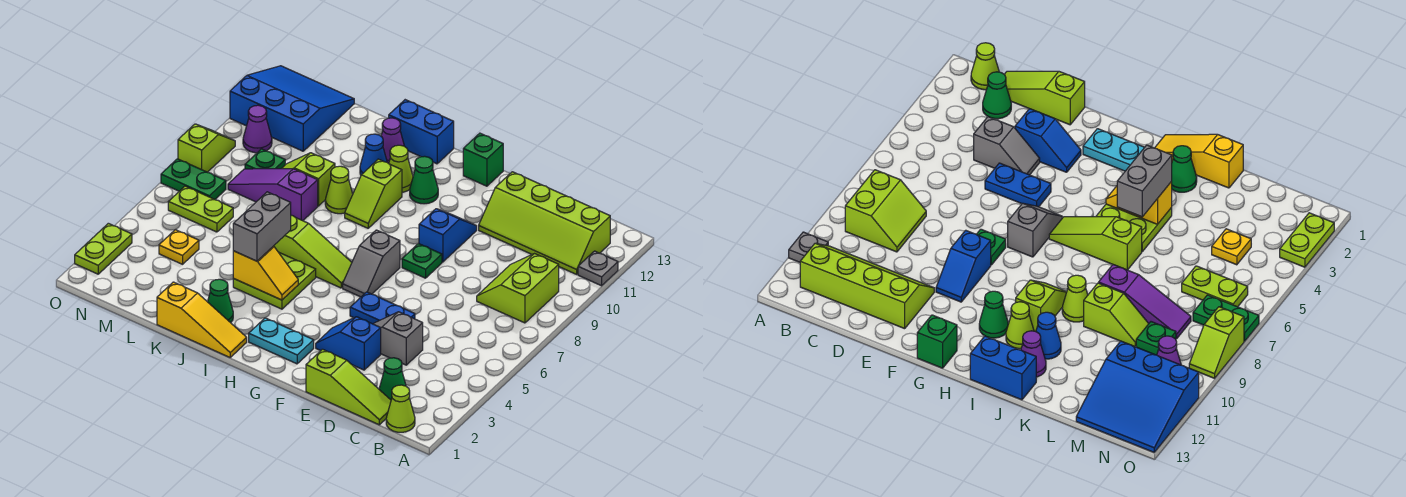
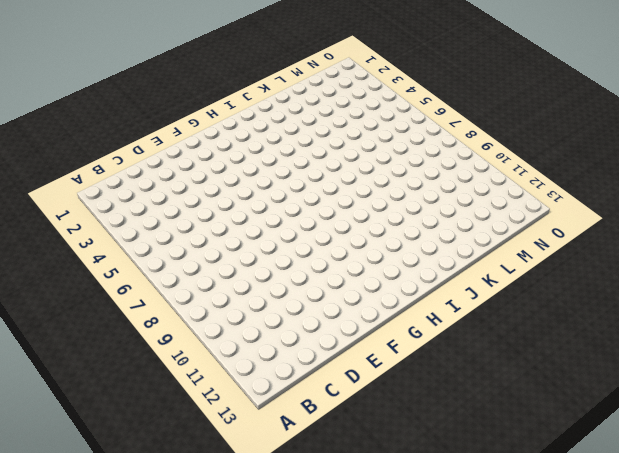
none -> grey 1x1 plate [578,251,618,286]
none -> lime 1x1 cone [386,385,415,432]
none -> lime 2x2 slope [477,254,559,323]
none -> lime 2x4 slope [479,172,610,274]

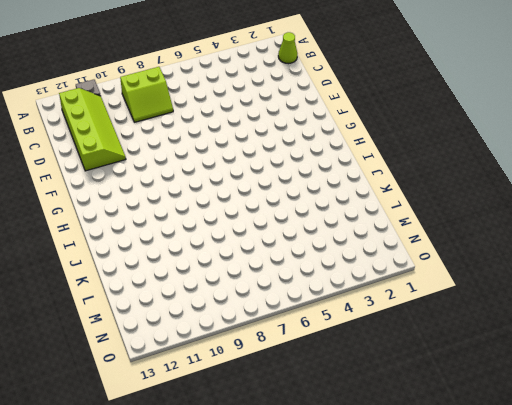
none -> lime 1x3 slope [306,349,391,425]
none -> green 1x1 cone [379,358,406,400]
none -> grey 1x2 slope [374,312,423,365]
none -> blue 1x2 slope [316,317,381,370]

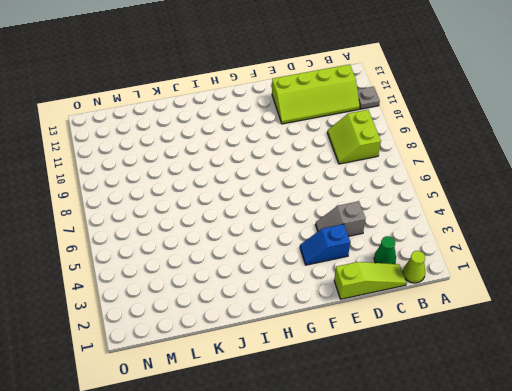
none -> blue 1x2 plate [350,292,415,324]
none -> green 1x1 plate [402,243,442,278]
none -> blue 1x2 slope [419,209,477,262]
none -> cyan 1x2 plate [249,318,314,364]

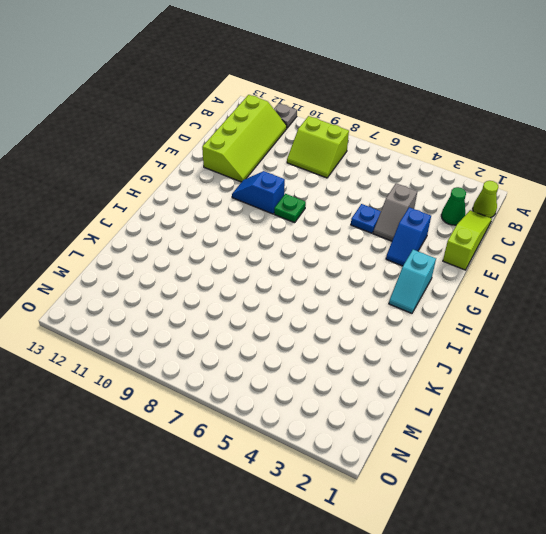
blue 1x1 plate [351,204,381,233] -> blue 1x2 plate [350,292,415,324]
cyan 1x2 slope [389,250,436,313] -> cyan 1x2 plate [249,318,314,364]
none -> grey 1x2 slope [343,230,400,297]
none -> green 1x1 brick [463,133,503,186]
none -> lime 1x3 slope [274,215,352,288]
none -> green 1x1 cone [410,156,438,204]

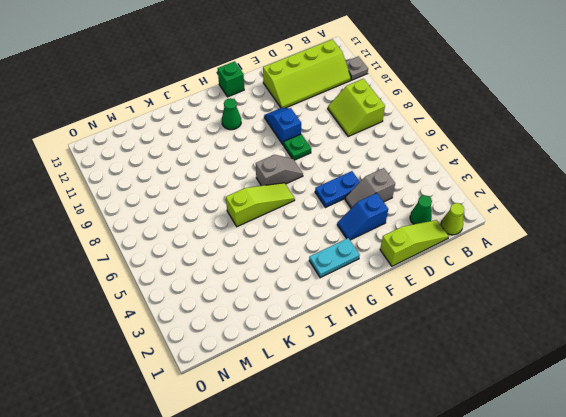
grey 1x2 slope [256,155,303,186] -> grey 1x2 slope turned to [343,230,400,297]
none -> yellow 1x3 slope [157,282,247,357]
none -> lime 2x2 plate [233,253,316,309]
none -> lime 1x2 slope [345,159,402,228]
none -> lime 1x1 cone [389,145,413,192]

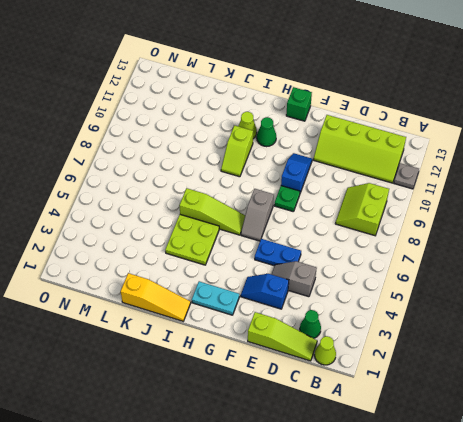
none -> blue 1x2 brick [389,100,454,164]
none -> green 1x1 cone [208,279,233,323]
none -> lime 1x1 cone [325,166,353,214]
none -> blue 1x1 cone [360,134,387,175]

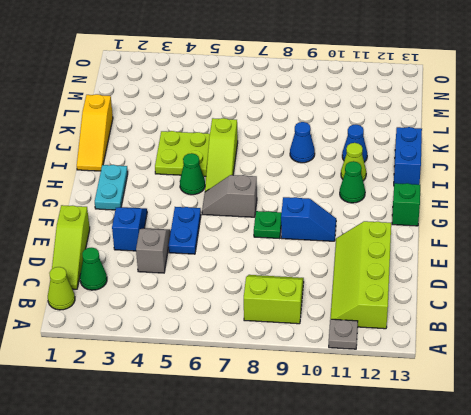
green 1x1 cone [180,153,205,195] -> green 1x1 cone moved to [208,279,233,323]
blue 1x1 cone [290,122,315,163] -> lime 1x1 cone [325,166,353,214]
none -> lime 1x2 slope [345,159,402,228]
none -> purple 1x1 cone [381,118,404,164]
none -> purple 1x3 slope [228,169,318,221]
none -> lime 1x2 slope [282,153,335,206]

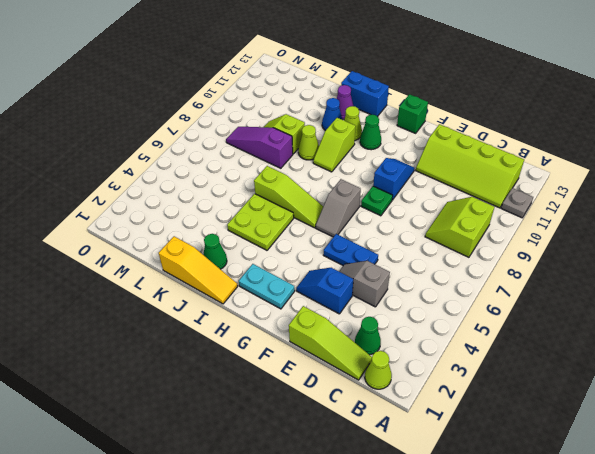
none -> yellow 1x1 plate [159,230,199,264]
none -> lime 1x2 plate [168,186,233,232]
none -> green 1x1 plate [245,149,285,169]
none -> blue 3x3 slope [230,66,354,151]

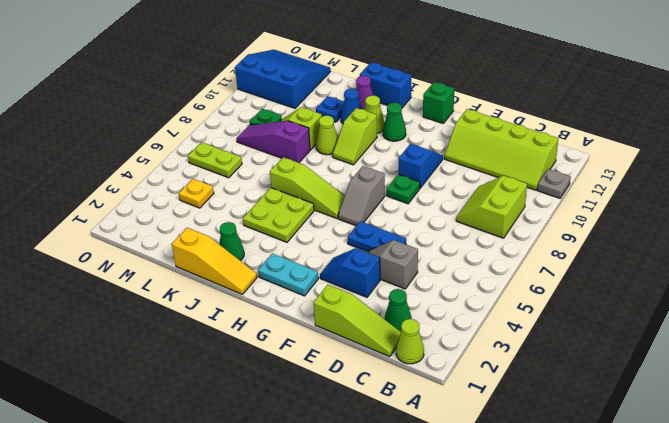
blue 1x1 plate [316,96,344,122] -> none
none -> green 1x2 plate [161,159,226,200]
none -> purple 1x1 cone [243,105,272,153]
none -> lime 1x2 plate [75,223,132,274]
none -> lime 1x2 slope [178,124,235,172]

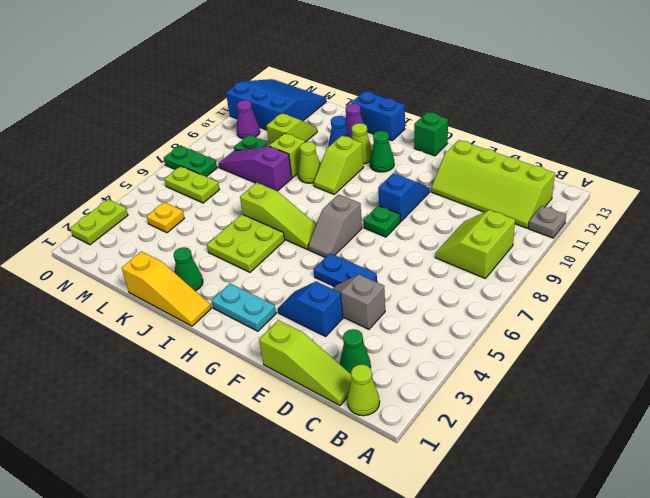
lime 1x2 slope [266,113,317,145] -> lime 1x2 slope moved to [178,124,235,172]
none -> yellow 1x2 slope [233,246,298,300]
none -> grey 1x2 brick [233,192,291,261]

